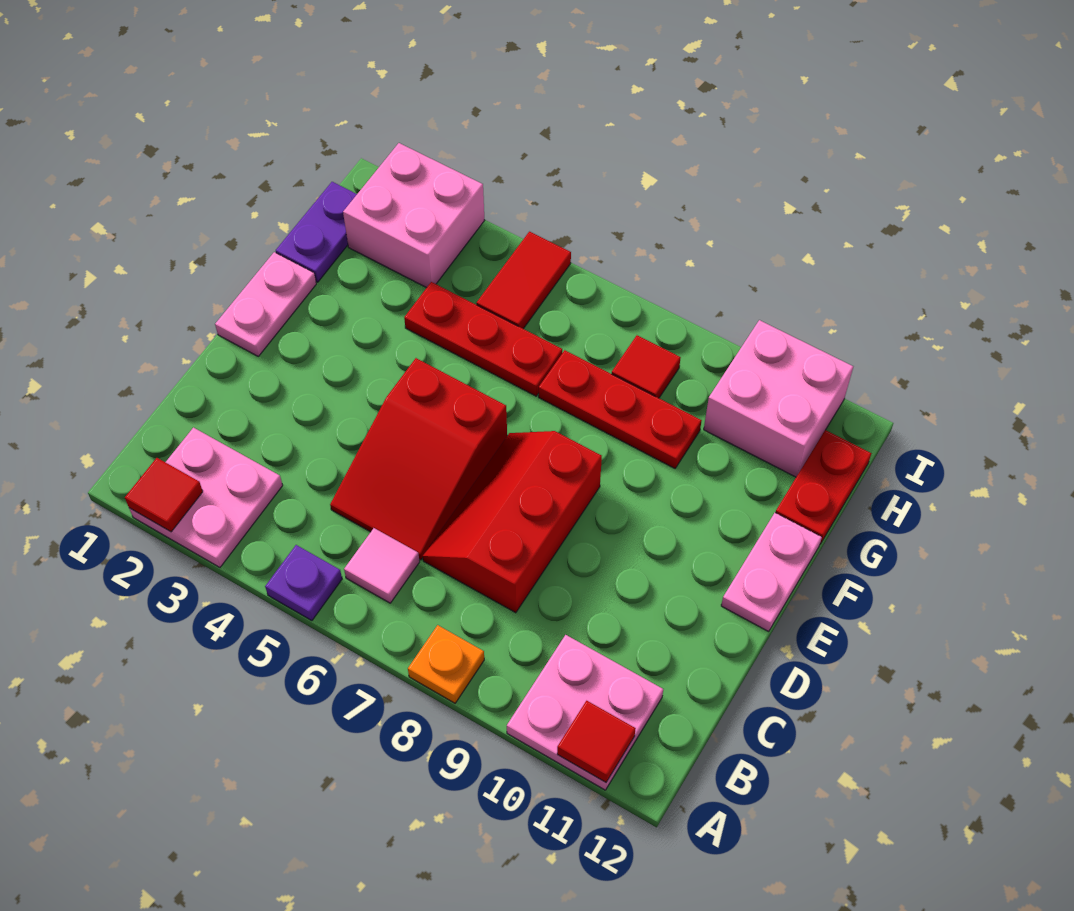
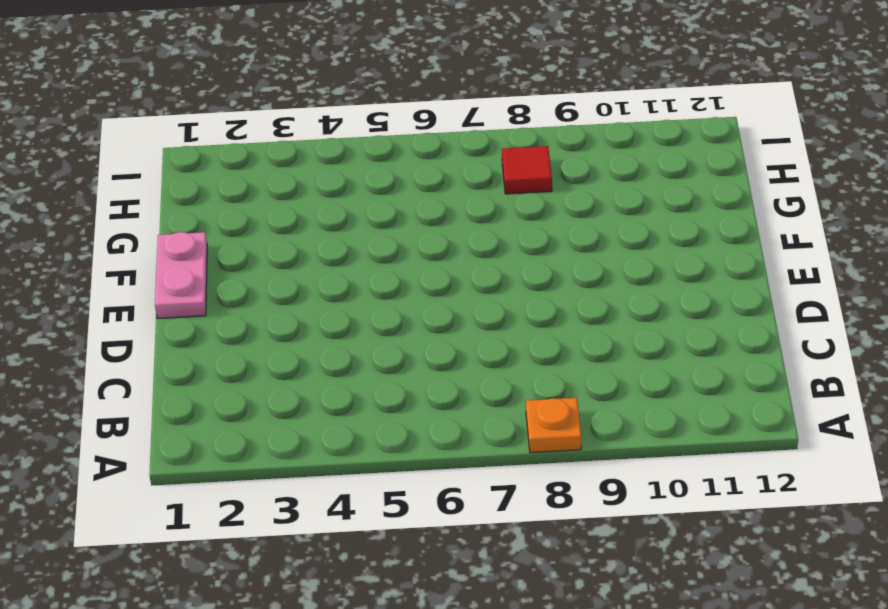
none -> pink 2x2 plate [129,428,283,567]
none -> purple 1x1 plate [265,545,342,621]
none -> pink 2x2 plate [507,635,663,790]

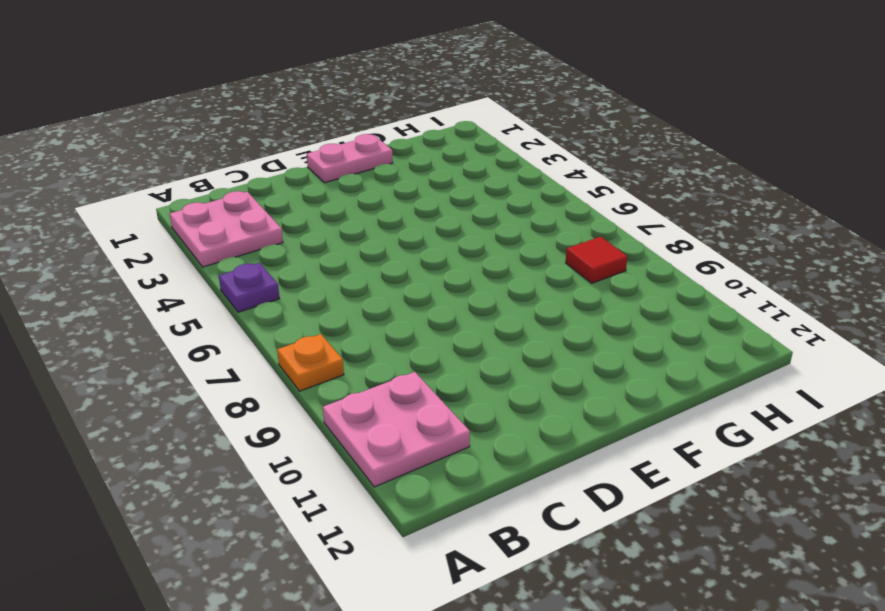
none -> pink 1x1 tile [344,528,420,603]
none -> red 2x3 slope [330,358,507,560]
none -> red 2x3 slope [423,431,602,613]

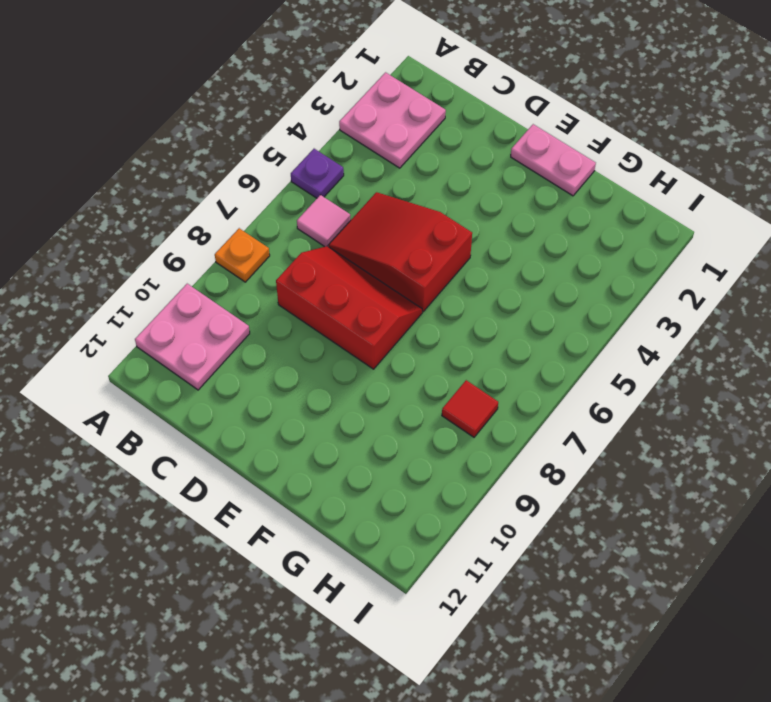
none -> pink 1x2 plate [721,513,822,631]
none -> purple 1x2 plate [276,182,357,282]
none -> red 1x3 plate [404,282,562,396]

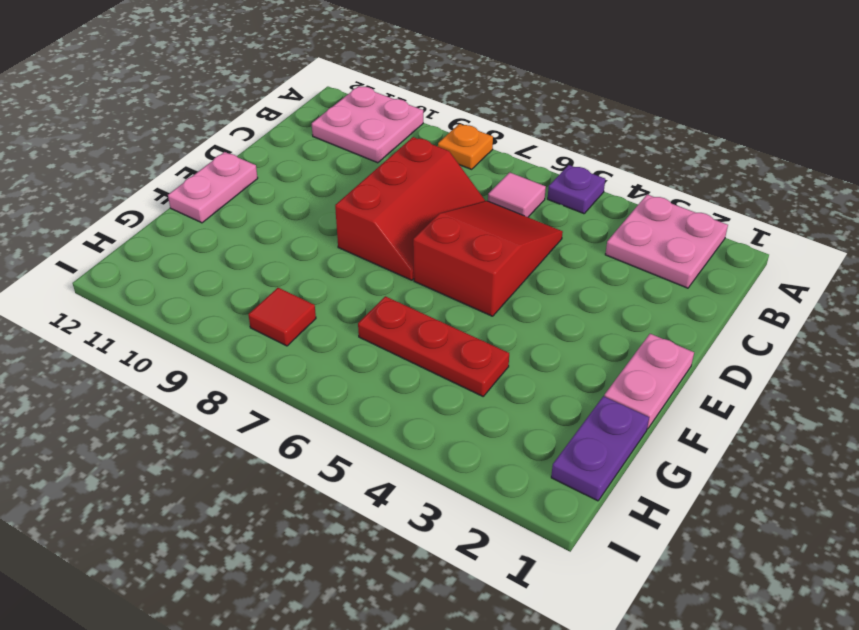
none -> red 1x3 plate [539,350,702,468]
none -> red 1x2 plate [775,430,871,544]
none -> pink 2x2 brick [343,143,485,288]

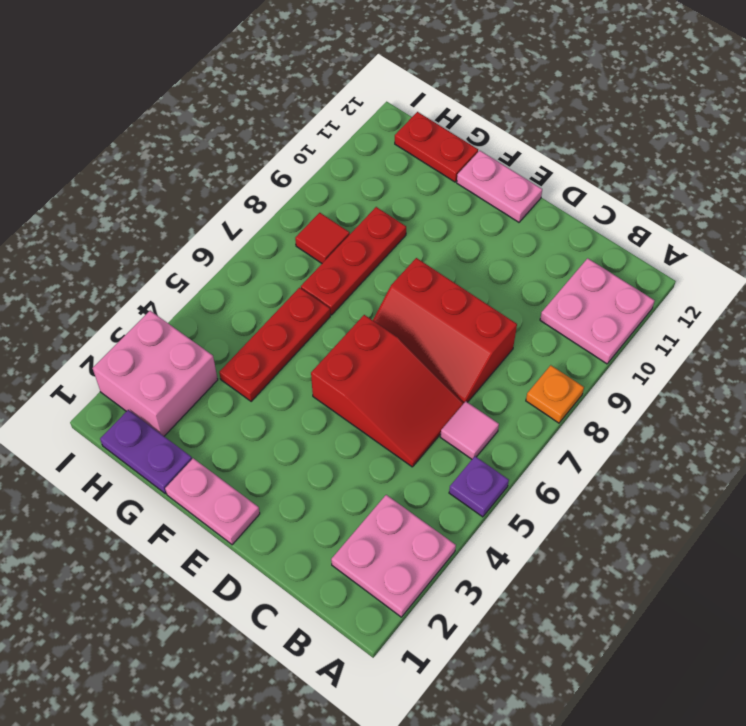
none -> red 1x2 tile [476,232,571,329]
none -> pink 2x2 brick [704,320,853,477]
none -> red 1x1 tile [125,458,203,532]

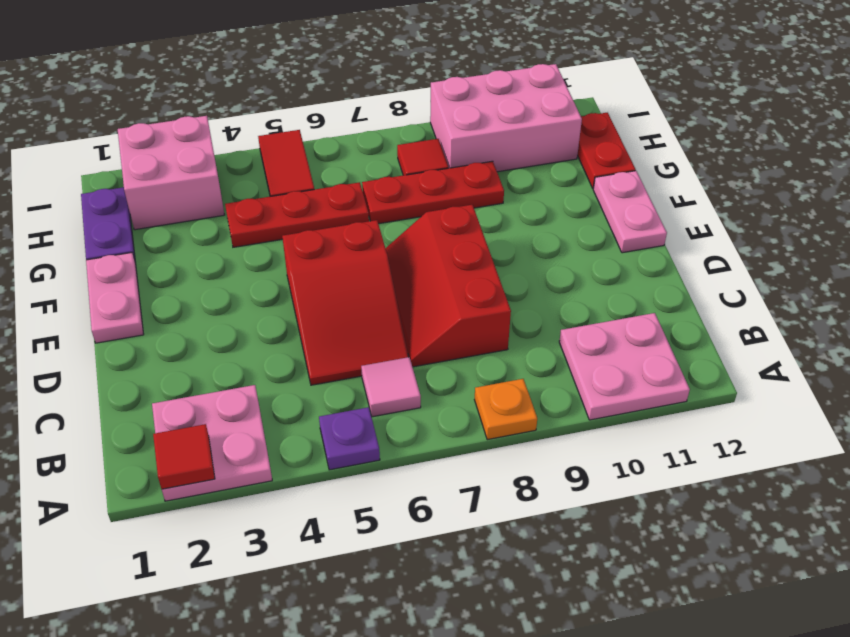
pink 2x3 brick [430,64,582,172] -> pink 2x2 brick [704,320,853,477]
none -> red 1x1 tile [557,701,636,782]

